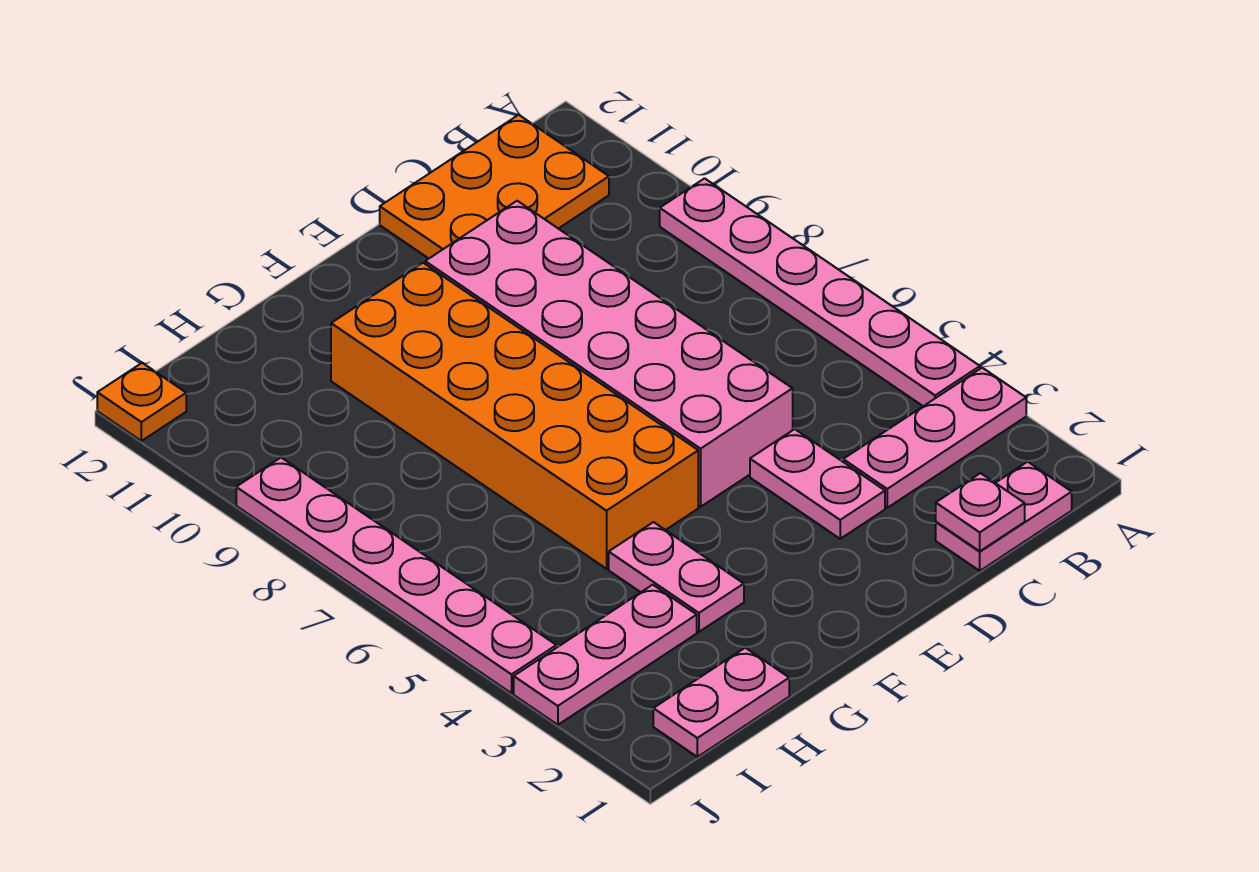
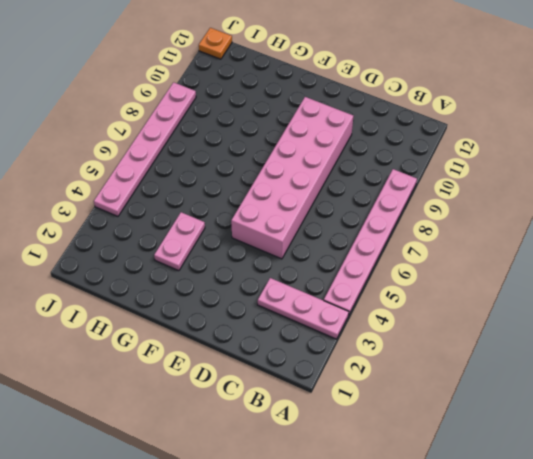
none -> pink 1x2 plate [936,462,1072,571]
none -> orange 2x3 plate [380,115,609,258]
none -> pink 1x2 plate [750,429,885,539]

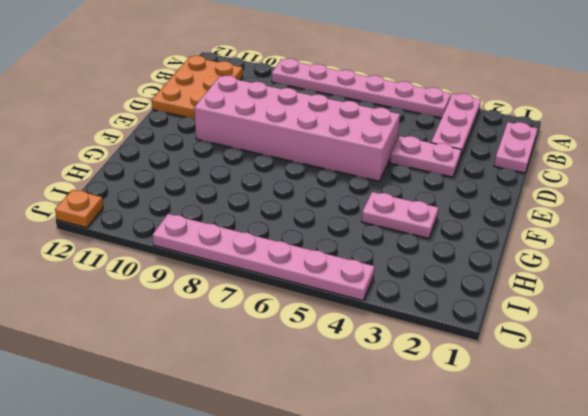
none -> orange 2x6 brick [331,263,698,569]
none -> pink 1x2 plate [653,648,789,757]
none -> pink 1x3 plate [514,585,697,725]

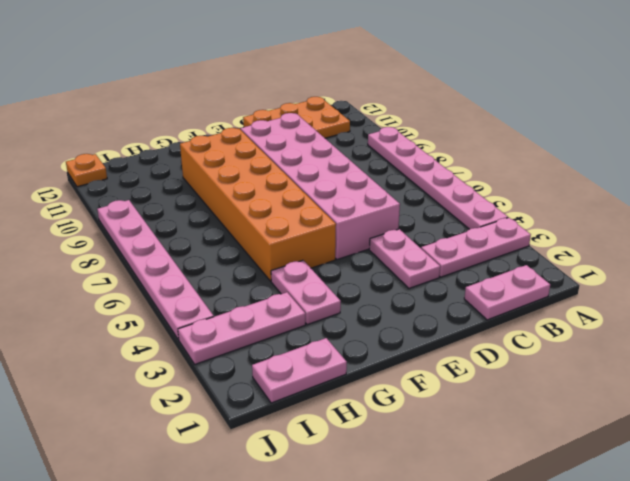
none -> pink 1x1 plate [936,473,1025,551]

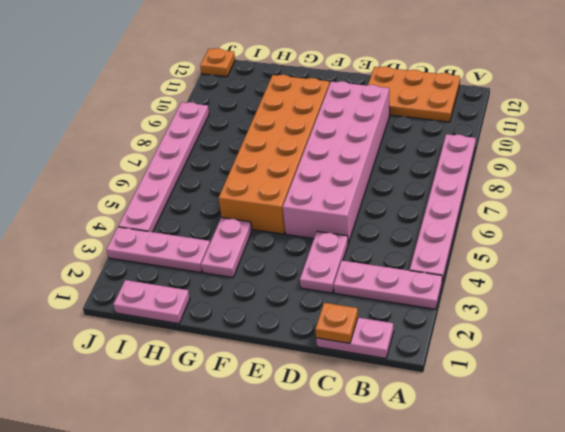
orange 1x1 plate [316,303,358,343] -> pink 1x1 plate [936,473,1025,551]

